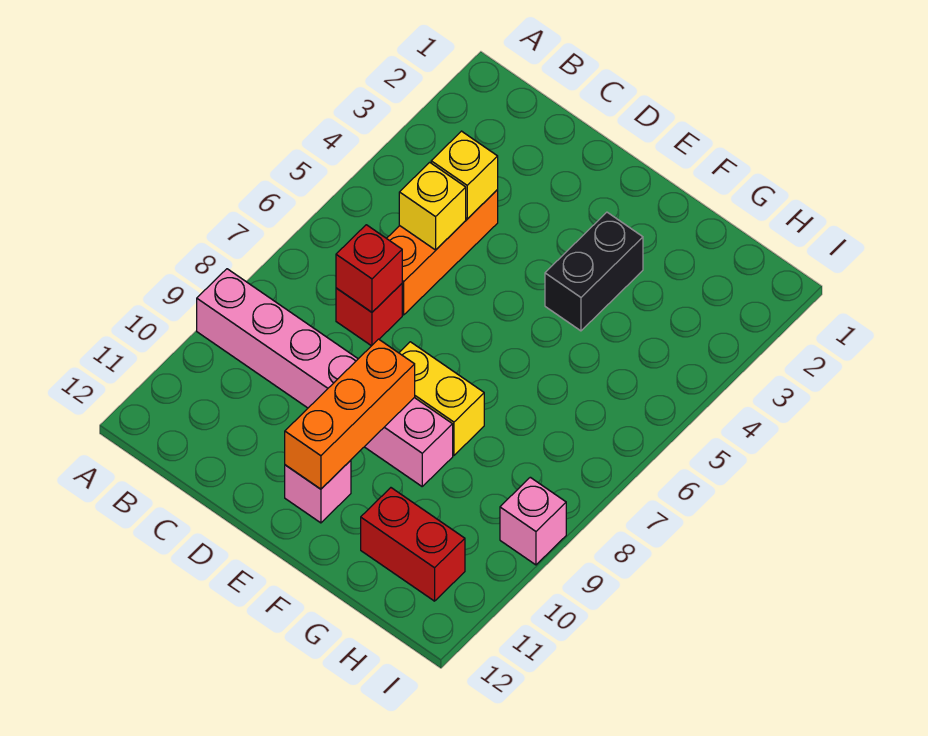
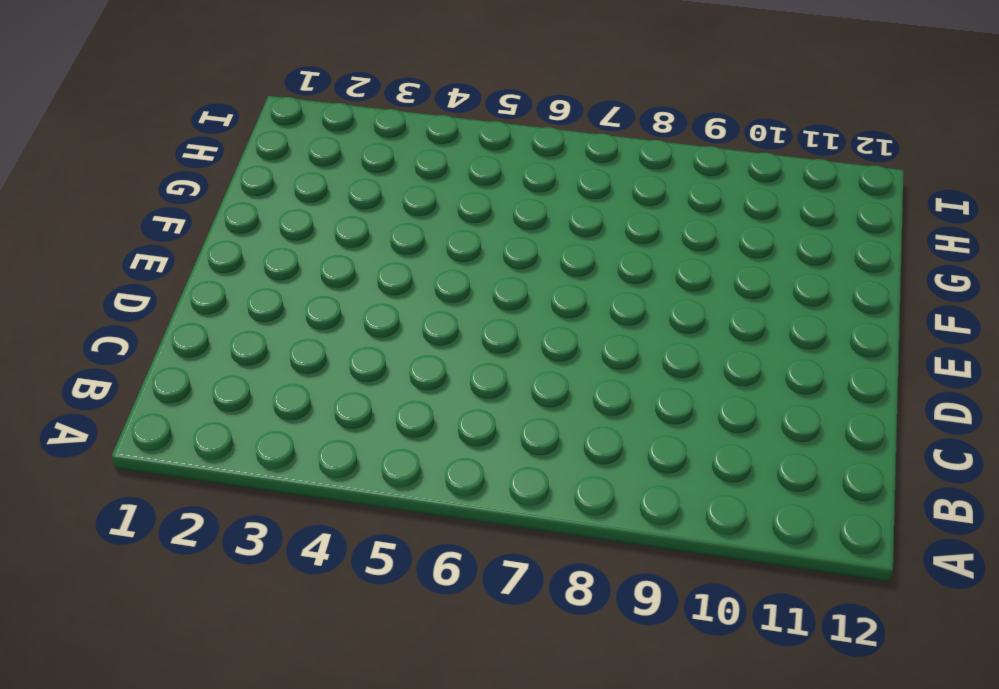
none -> pink 1x6 brick [197,269,453,486]
none -> orange 1x3 brick [387,190,498,315]
none -> red 1x1 brick [336,284,402,346]

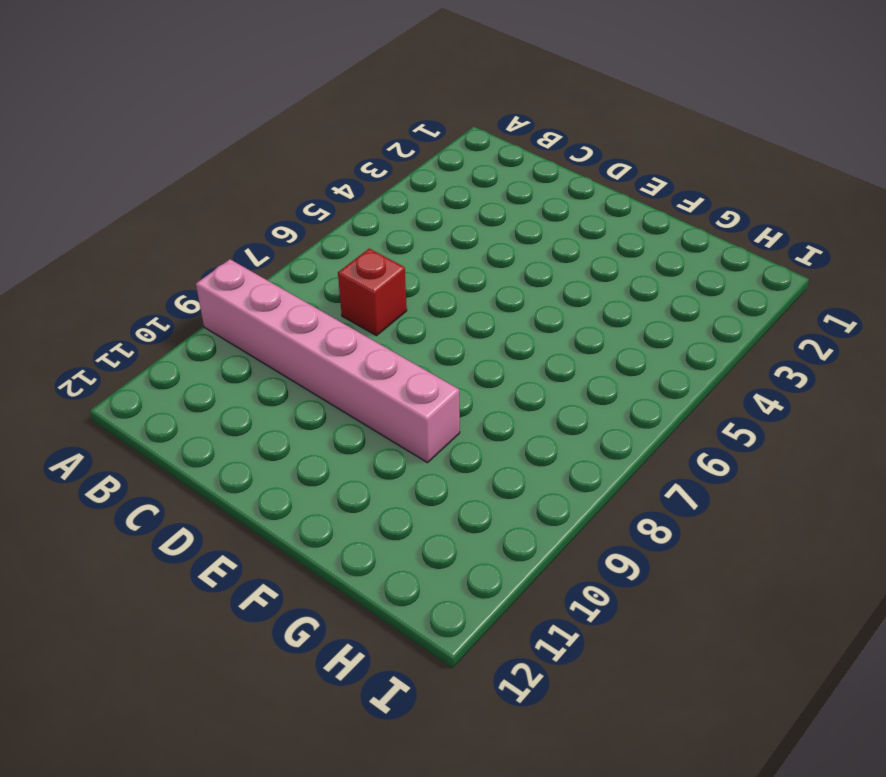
none -> orange 1x3 brick [387,190,498,315]
none -> yellow 1x2 brick [399,342,484,455]
none -> pink 1x1 brick [285,460,351,523]

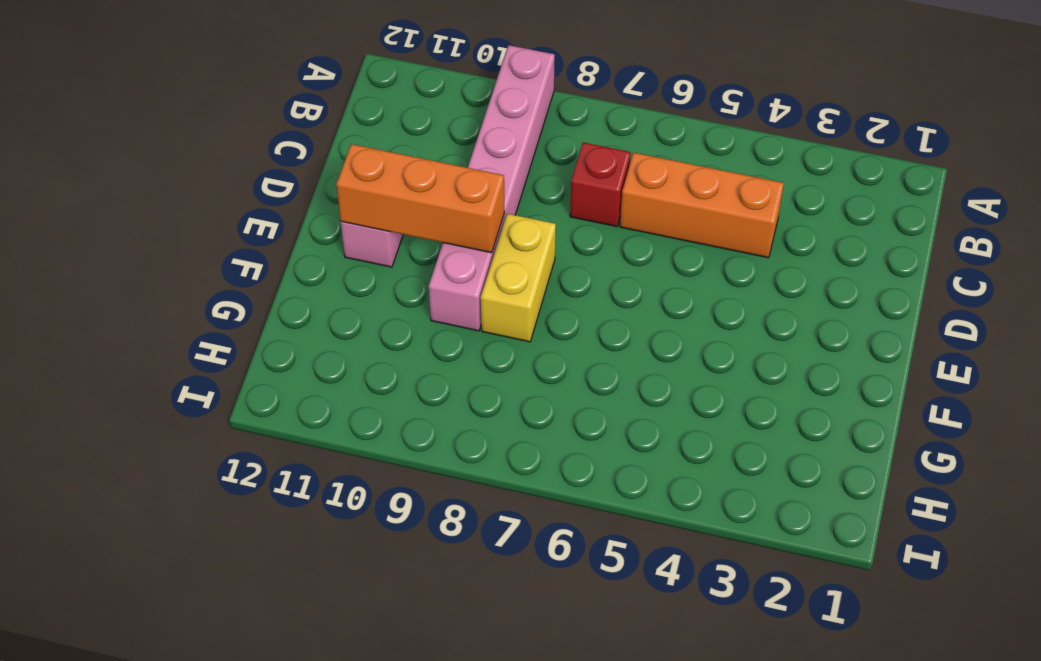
none -> black 1x2 brick [545,212,643,331]
none -> red 1x2 brick [361,488,465,601]
none -> pink 1x1 brick [500,477,566,565]

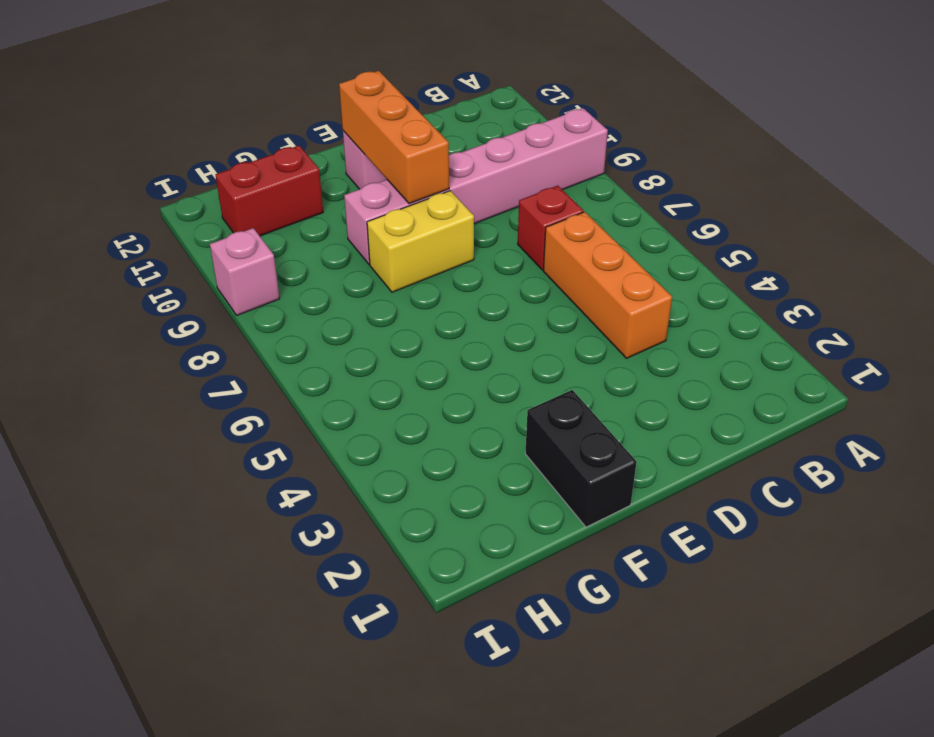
black 1x2 brick [525,390,636,527] -> black 1x2 brick moved to [545,212,643,331]
none -> yellow 1x1 brick [431,131,498,219]
none -> yellow 1x1 brick [399,162,466,250]
none -> red 1x1 brick [336,225,402,312]

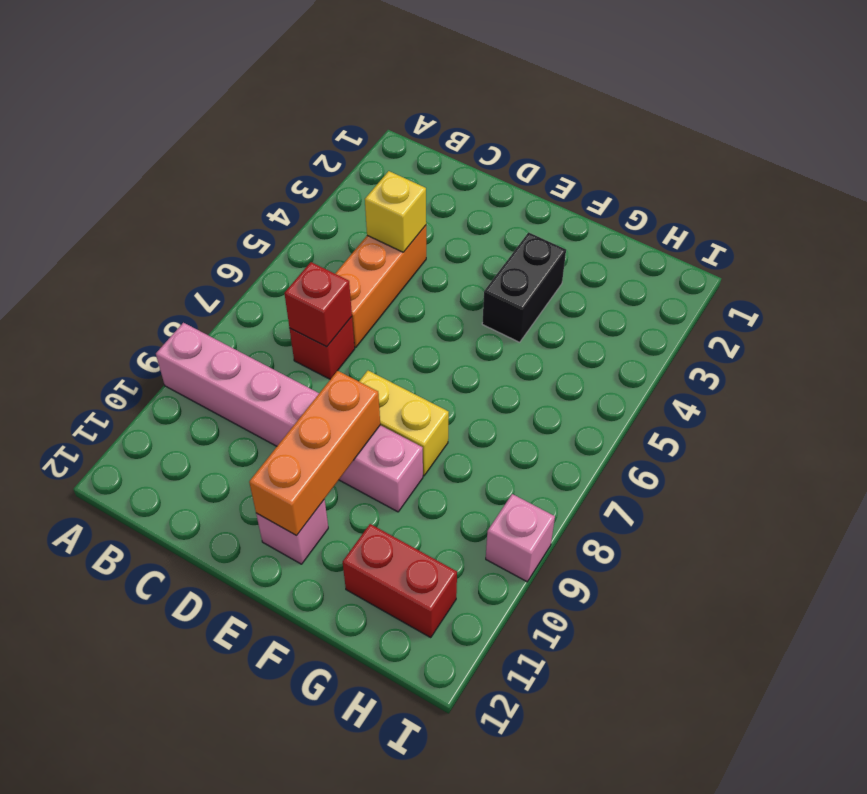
none -> yellow 1x1 brick [399,162,466,250]

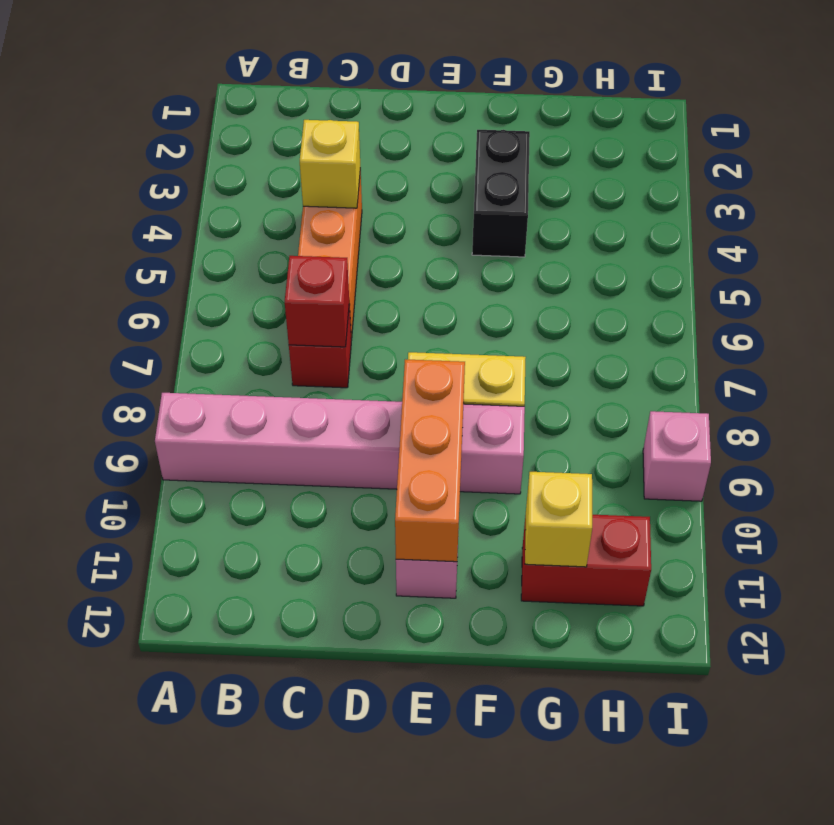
yellow 1x1 brick [525,472,592,567] -> yellow 1x1 brick moved to [399,162,466,250]

